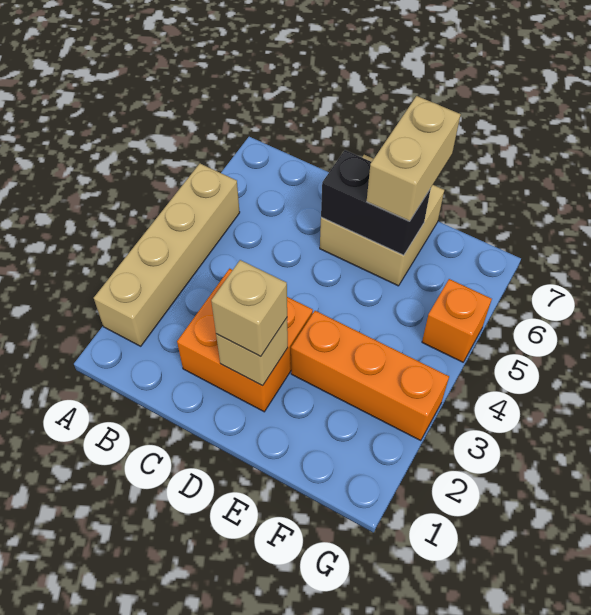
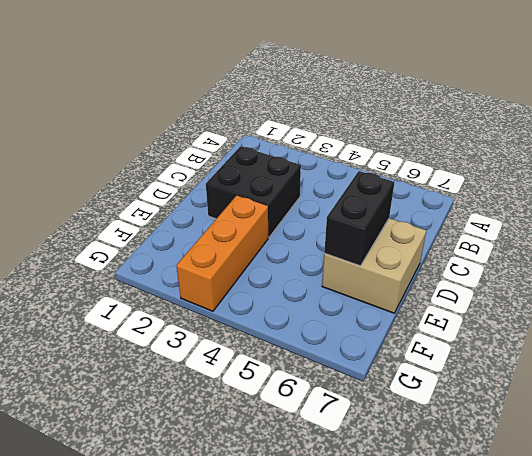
black 2x2 brick [206,146,301,237] -> orange 2x2 brick [177,269,313,412]
none -> tan 1x4 brick [94,164,240,346]
none -> orange 1x1 brick [422,279,492,362]

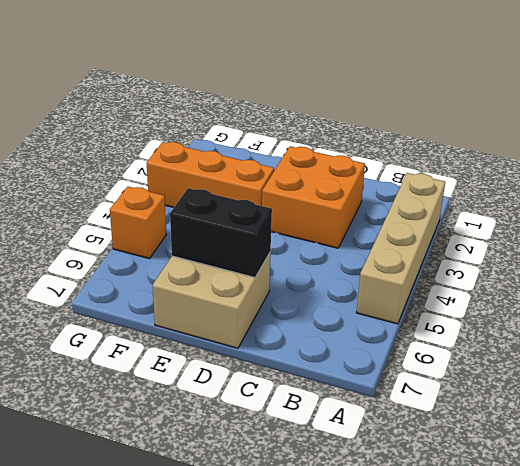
none -> tan 1x1 brick [216,318,288,386]
none -> tan 1x1 brick [211,260,287,356]

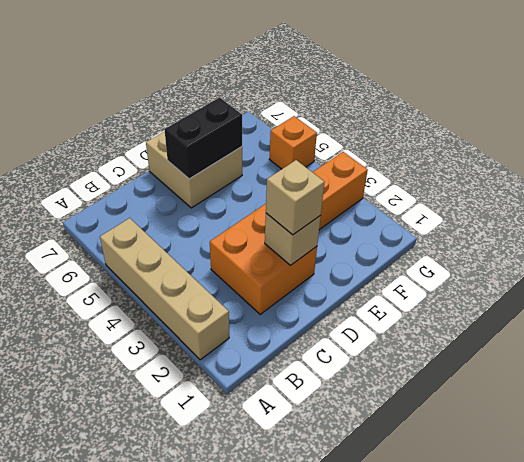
none -> tan 1x2 brick [367,96,461,221]

